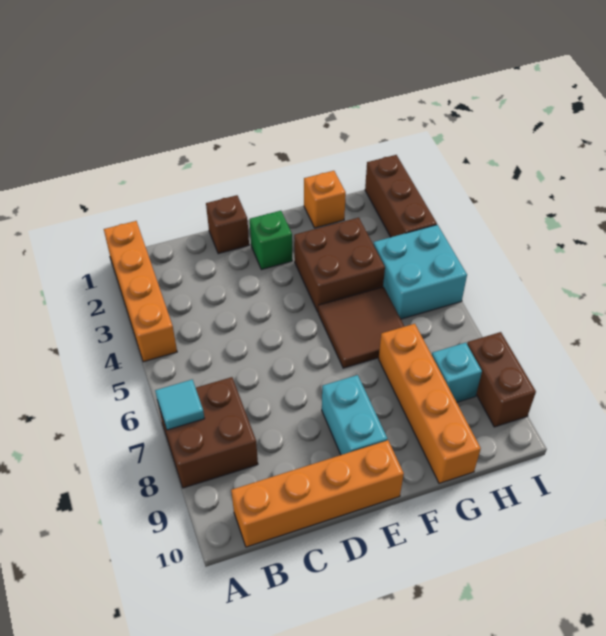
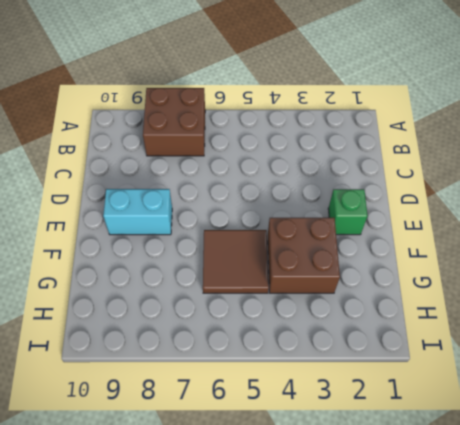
none -> orange 1x4 brick [104,221,177,362]
none -> orange 1x4 brick [231,440,404,547]
none -> brown 1x1 brick [206,195,249,254]

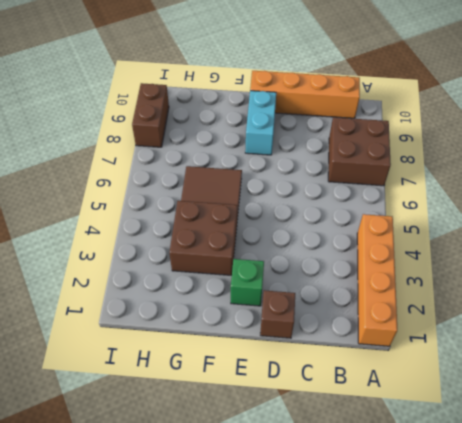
none -> orange 1x1 brick [304,171,346,228]
none -> orange 1x4 brick [379,324,481,483]
none -> cyan 2x2 brick [373,225,467,319]

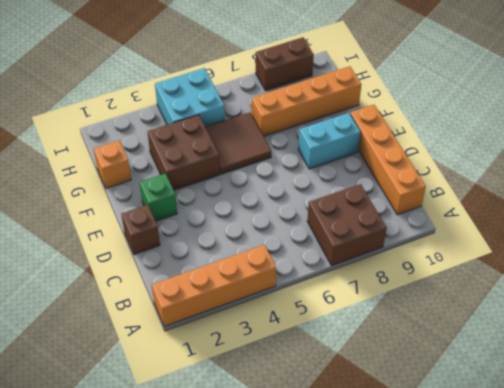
none -> cyan 1x1 brick [432,343,482,402]
none -> brown 1x3 brick [365,155,437,237]
none -> cyan 1x1 tile [155,380,204,430]

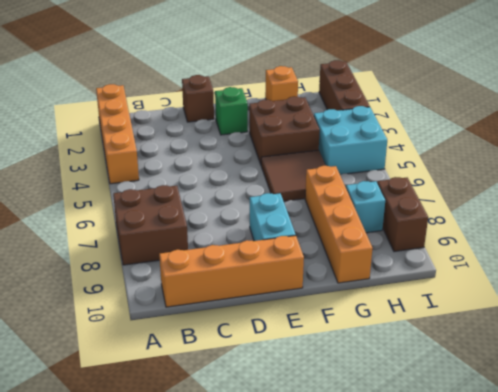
none -> cyan 1x1 tile [155,380,204,430]

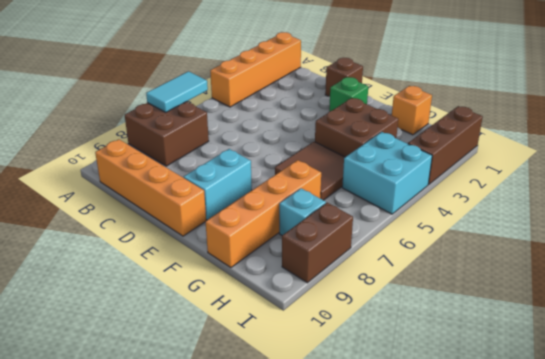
cyan 1x2 tile [146,71,208,112] -> cyan 1x1 tile [155,380,204,430]

